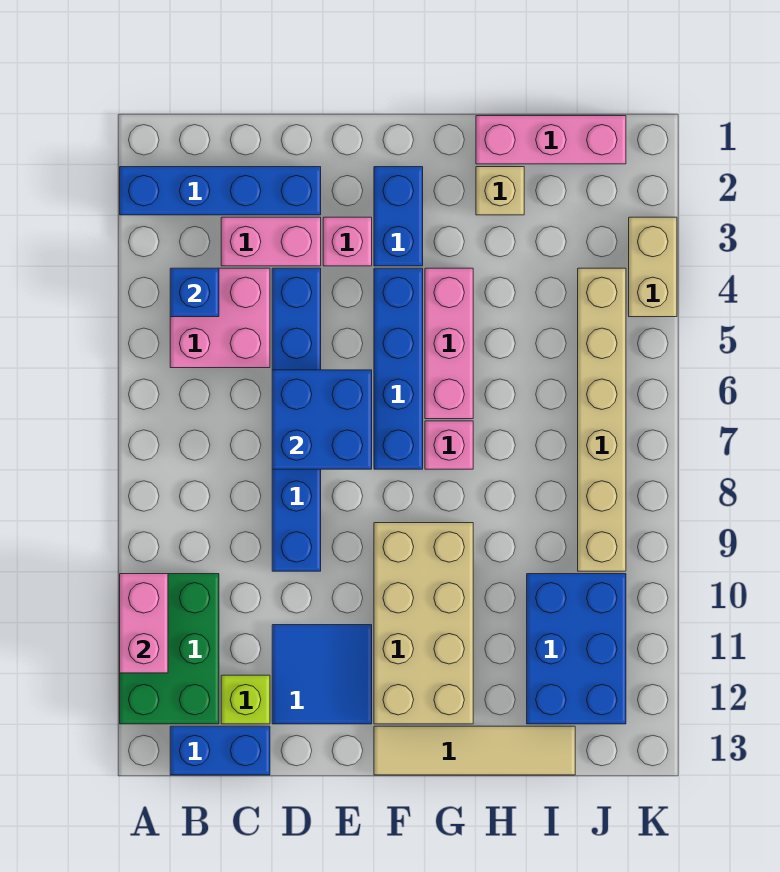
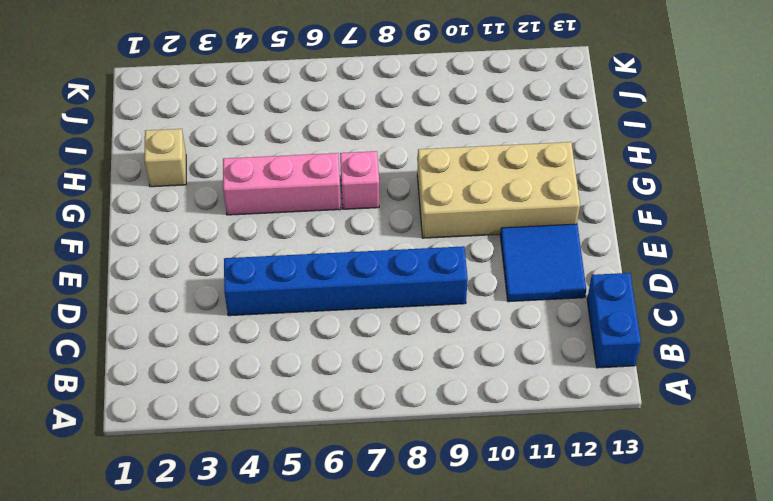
none -> blue 1x4 brick [120,167,321,215]
none -> green 2x3 brick [120,574,219,724]
none -> pink 2x2 brick [170,268,270,368]

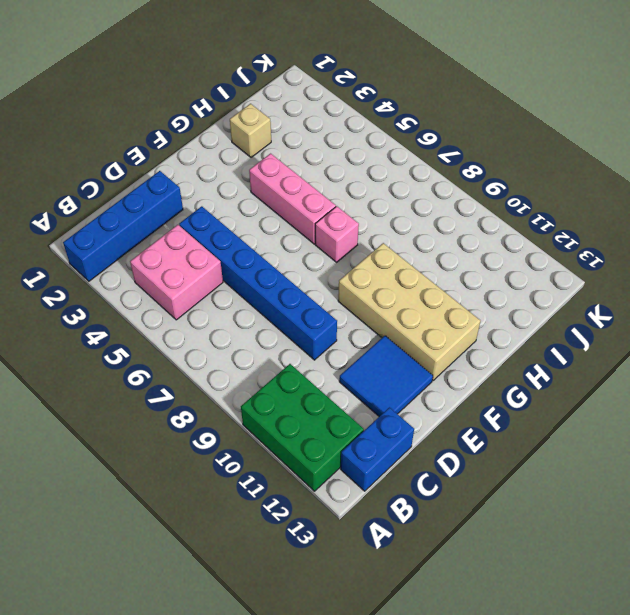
none -> pink 1x2 brick [221,217,321,266]
none -> lime 1x1 brick [221,675,270,724]
none -> pink 1x1 brick [323,217,372,266]

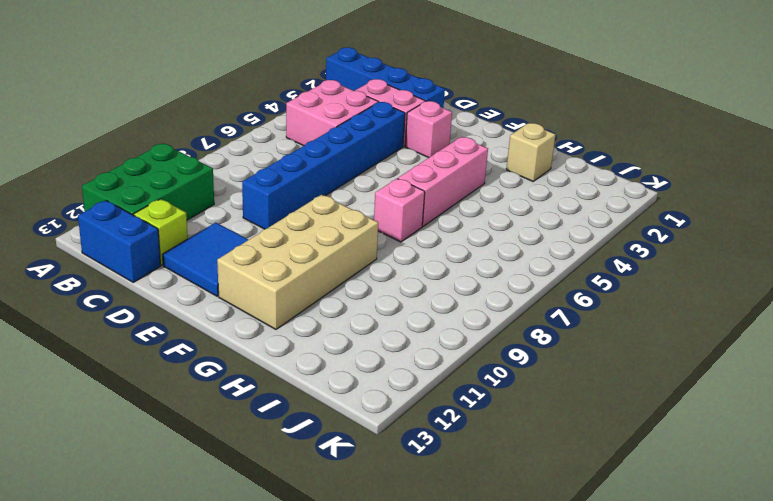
none -> blue 1x2 brick [374,167,423,266]
none -> blue 1x4 brick [374,268,423,469]
none -> tan 1x4 tile [374,726,575,775]

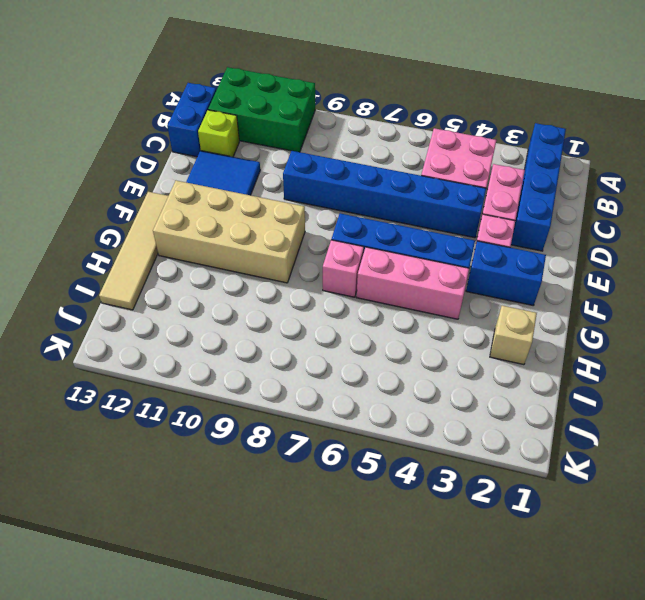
none -> pink 1x3 brick [476,116,626,164]
none -> blue 2x3 brick [527,574,626,724]
none -> tan 1x6 brick [578,268,626,571]

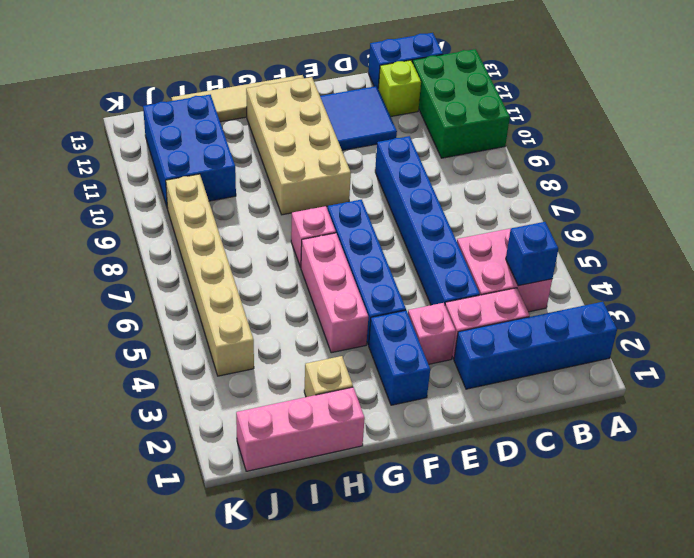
none -> tan 1x2 brick [629,217,677,317]
none -> pink 1x2 brick [120,574,168,673]
none -> blue 2x2 brick [272,370,372,469]

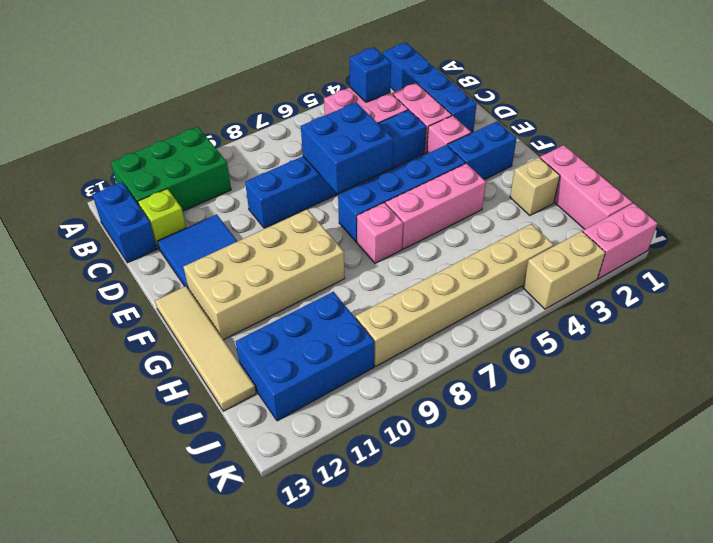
pink 1x2 brick [583,203,658,279] -> pink 1x2 brick moved to [120,574,168,673]

